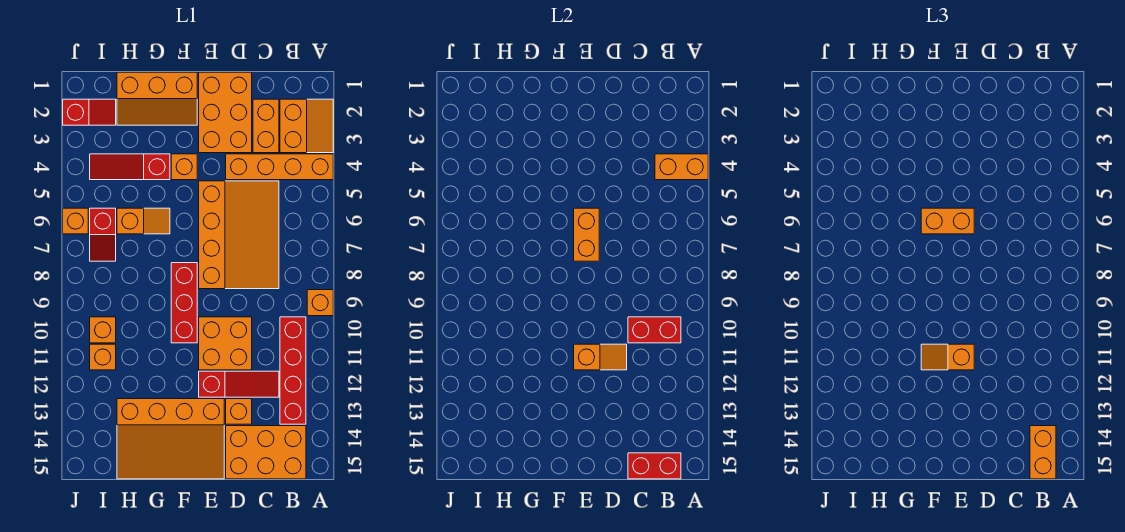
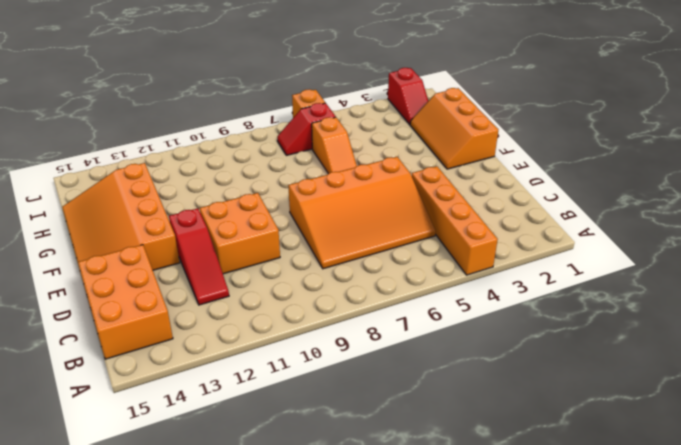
none -> orange 2x2 slope [280,99,333,153]
none -> orange 1x1 brick [307,290,333,316]
none -> red 1x4 brick [280,317,306,424]
none -> orange 1x2 brick [253,99,279,153]

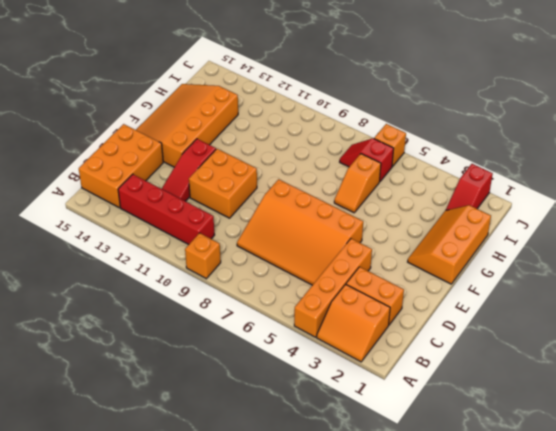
none -> orange 2x3 brick [199,72,252,153]
none -> orange 1x1 brick [226,399,252,424]
none -> orange 1x1 brick [171,154,197,180]
none -> red 1x3 brick [171,263,197,343]

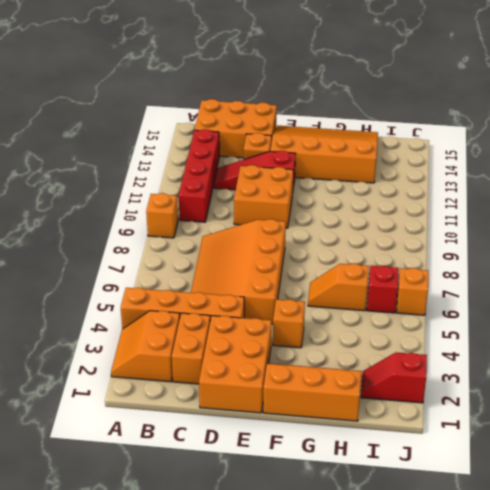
none -> red 1x3 brick [171,263,197,343]
none -> red 1x3 slope [90,154,170,180]
none -> orange 1x1 brick [90,317,116,343]
none -> orange 1x1 brick [90,344,116,370]

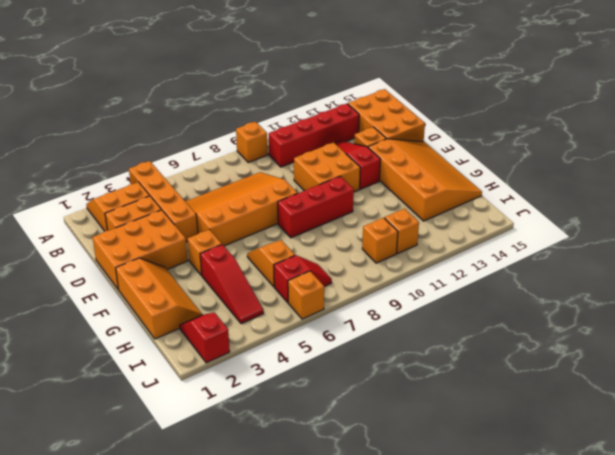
none -> orange 1x2 brick [655,154,708,180]
none -> red 1x2 brick [628,317,681,343]
none -> red 1x2 brick [628,453,681,479]
none -> orange 1x2 slope [574,344,627,370]

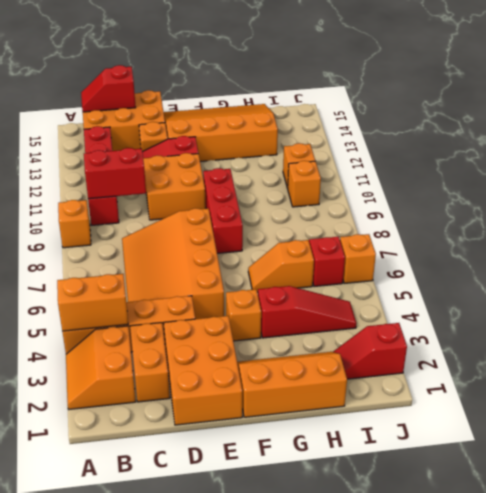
red 1x2 slope [81,65,136,112] -> red 1x2 brick [628,453,681,479]
none -> orange 1x2 slope [574,344,627,370]
none -> orange 1x2 brick [574,208,599,261]
none -> orange 1x2 brick [1030,426,1056,479]
none -> orange 1x2 brick [921,208,974,234]

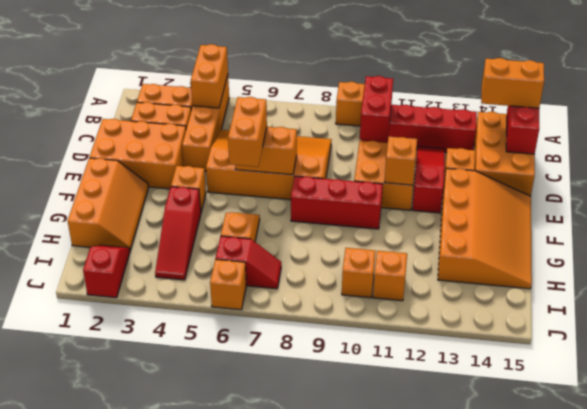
none -> orange 1x2 slope [921,344,974,370]

